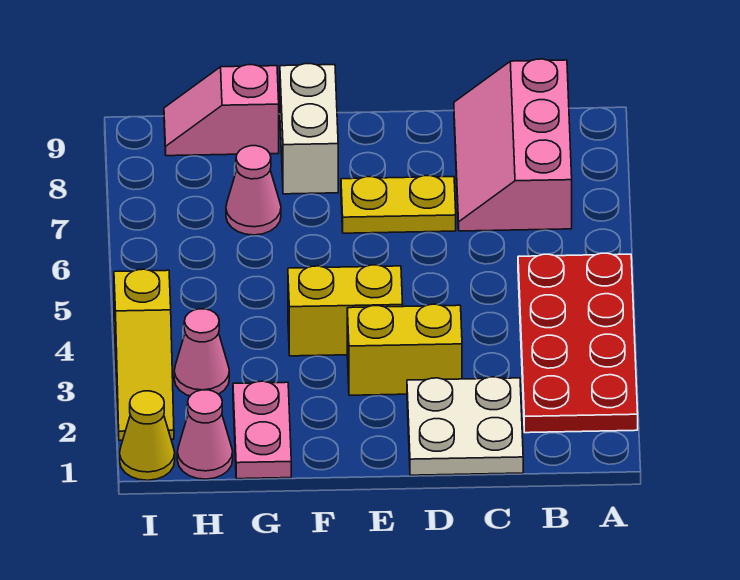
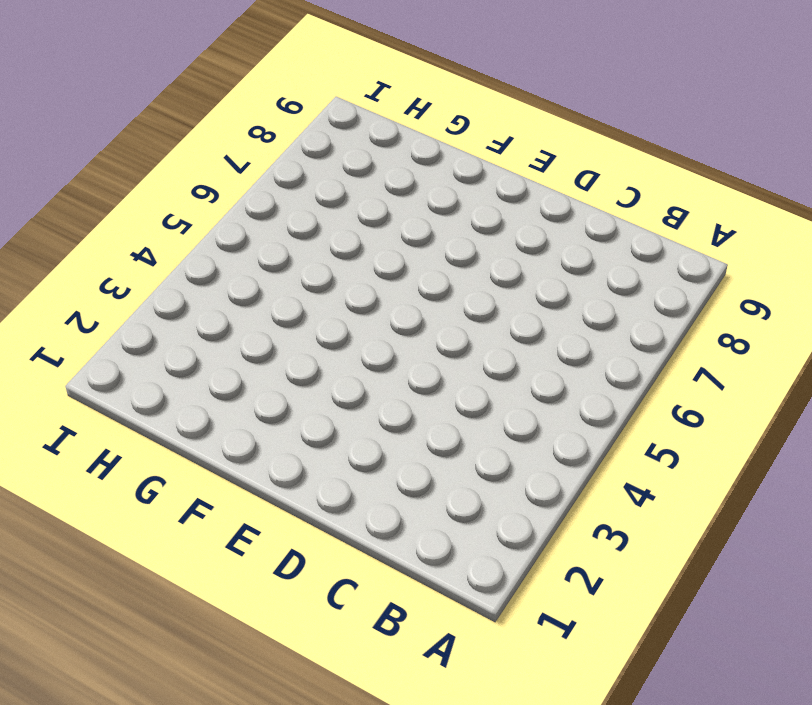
none -> red 2x4 plate [518,253,638,433]
none -> pink 2x3 slope [454,59,572,231]
none -> white 2x2 plate [407,377,523,475]

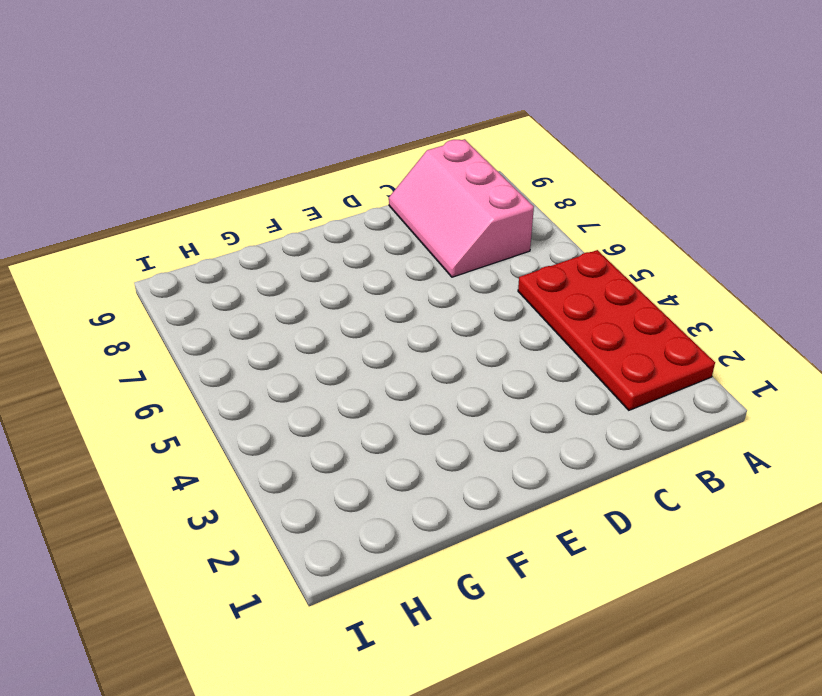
none -> white 2x2 plate [407,377,523,475]
none -> yellow 1x2 brick [347,304,462,395]
none -> yellow 1x2 plate [341,176,456,233]

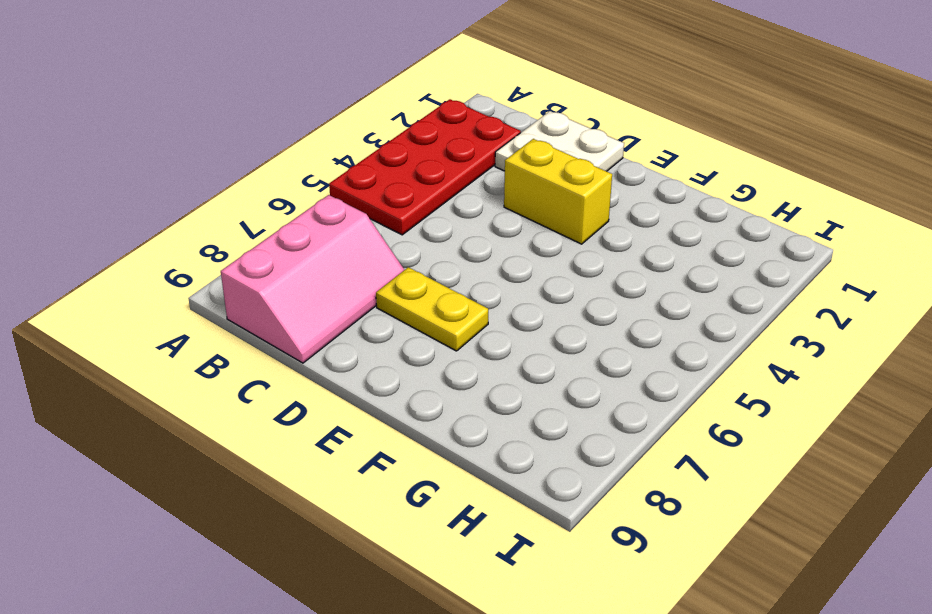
none -> yellow 1x2 brick [288,265,403,356]
none -> white 1x2 brick [280,64,338,194]
none -> pink 1x2 plate [233,381,291,479]

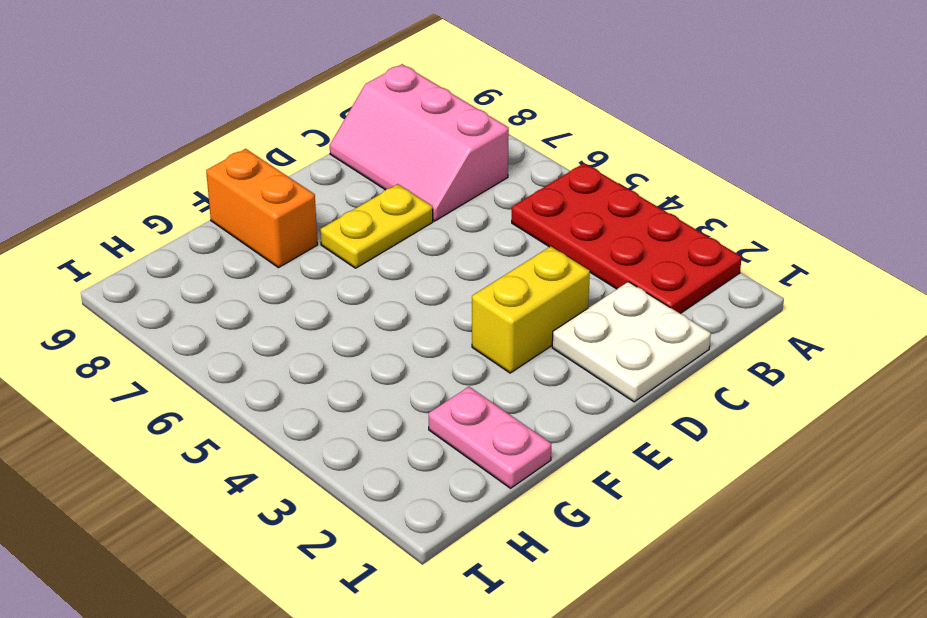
orange 1x2 brick [206,149,317,268] -> white 1x2 brick [280,64,338,194]
none -> yellow 1x2 brick [288,265,403,356]
none -> pink 1x1 cone [226,146,281,235]
none -> pink 1x2 slope [164,65,279,156]

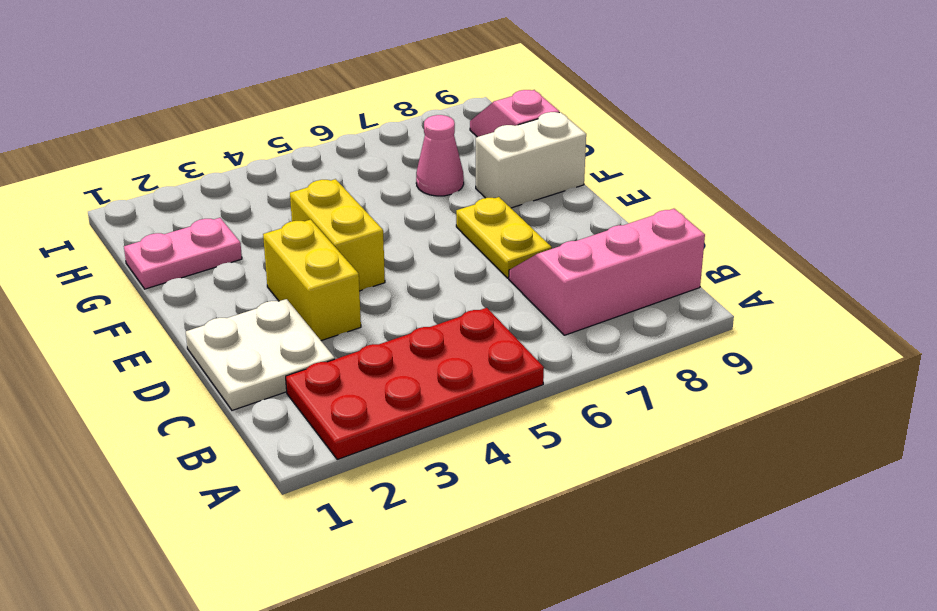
none -> pink 1x1 cone [177,390,233,479]
none -> pink 1x1 cone [174,309,229,396]
none -> yellow 1x1 cone [120,391,175,480]

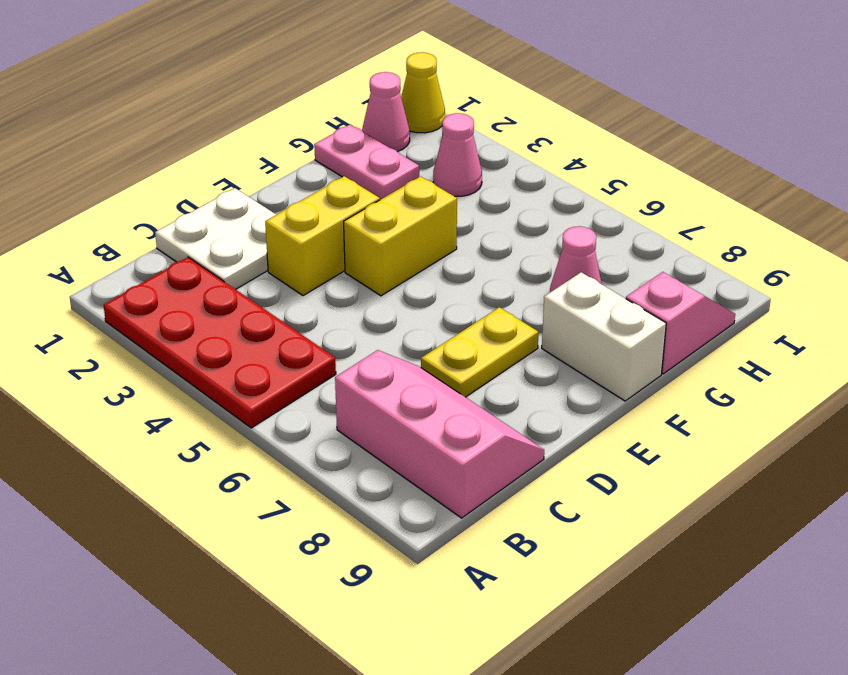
none -> yellow 1x3 slope [114,269,174,440]

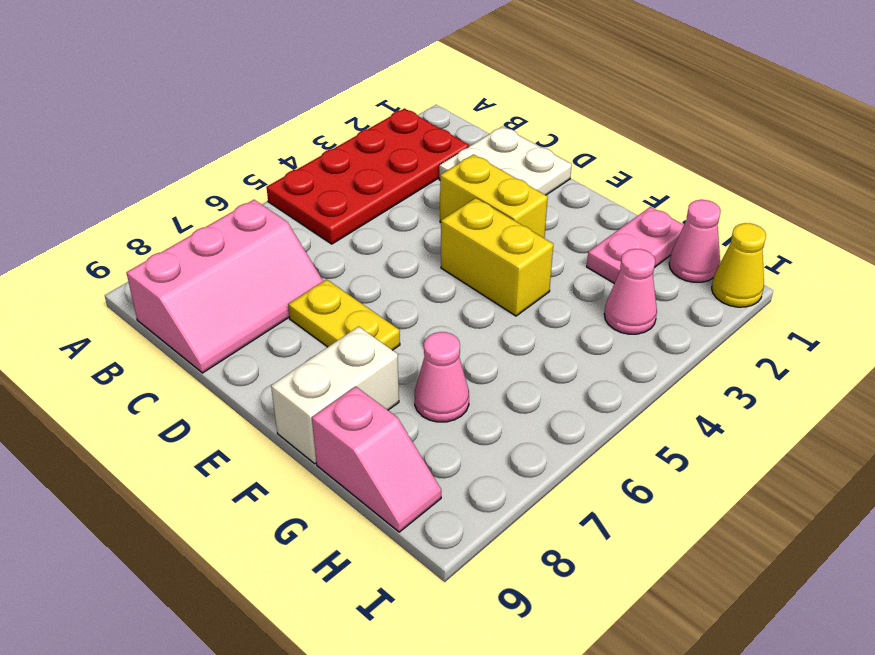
none -> yellow 1x3 slope [114,269,174,440]

